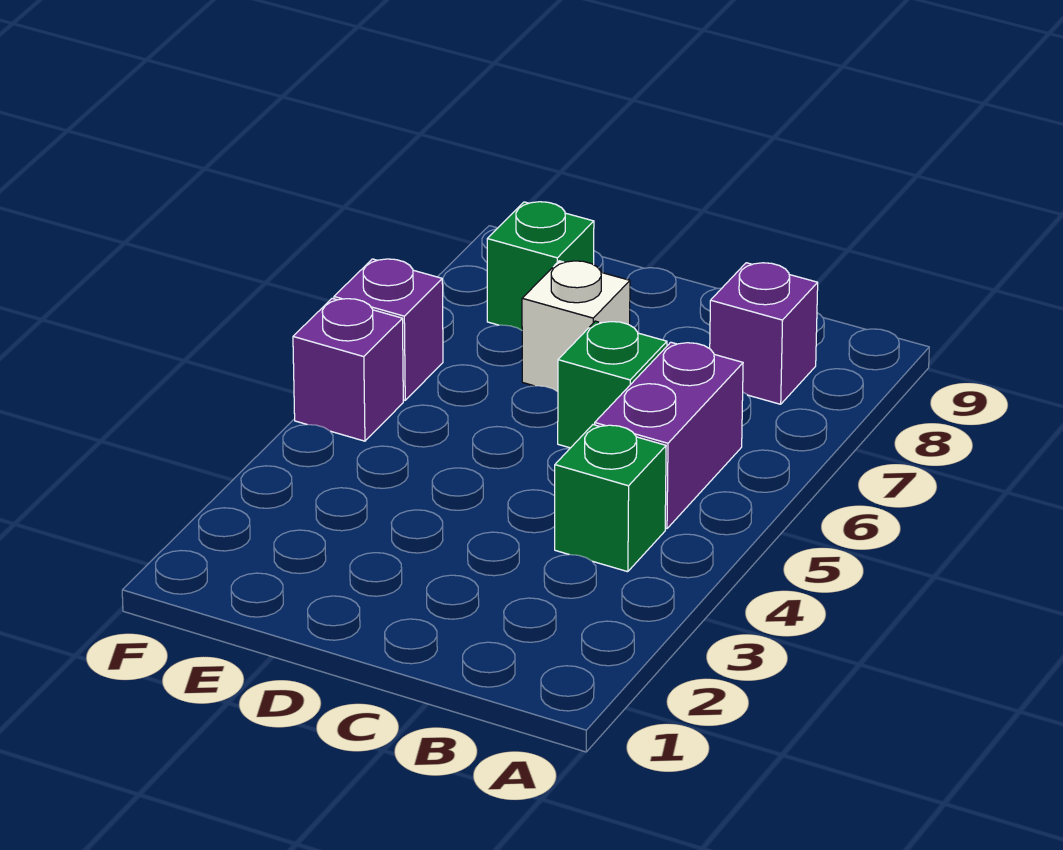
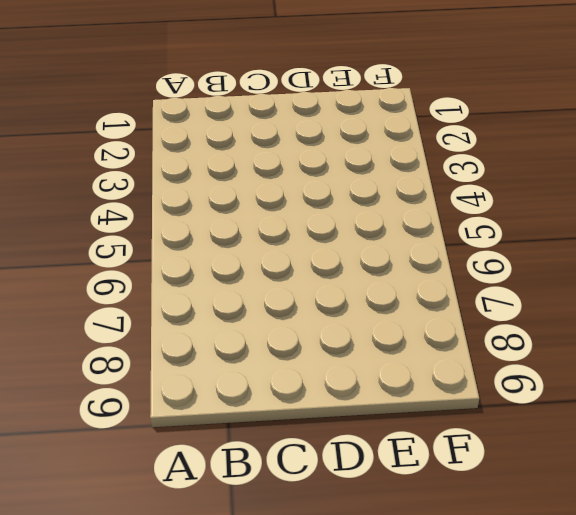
none -> green 1x1 brick [555,425,666,572]
none -> purple 1x2 brick [595,342,743,529]

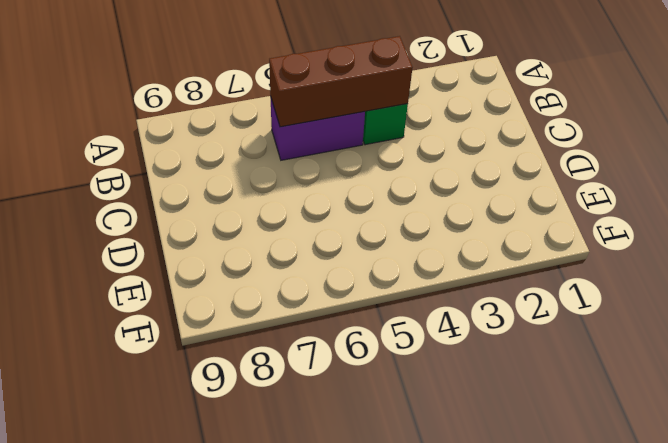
brown 1x3 brick [269,36,413,127] -> none
none -> purple 1x1 brick [710,263,818,404]
none -> green 1x1 brick [558,321,667,448]

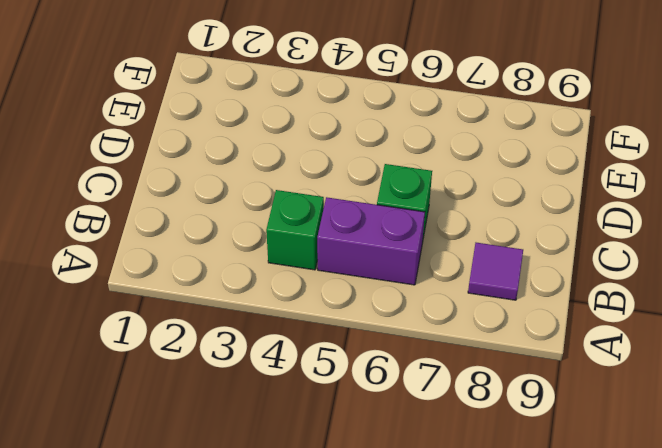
purple 1x1 tile [468,243,523,300] -> purple 1x1 brick [710,263,818,404]
none -> white 1x1 brick [522,261,630,392]
none -> green 1x1 brick [487,202,594,330]

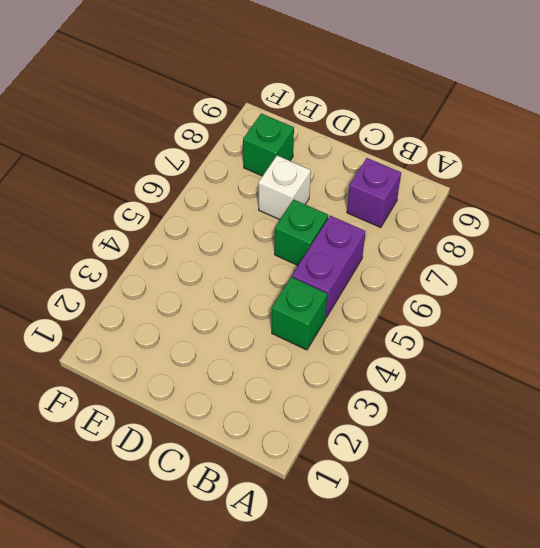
none -> purple 1x1 brick [293,298,403,441]
none -> purple 1x1 brick [334,259,443,400]

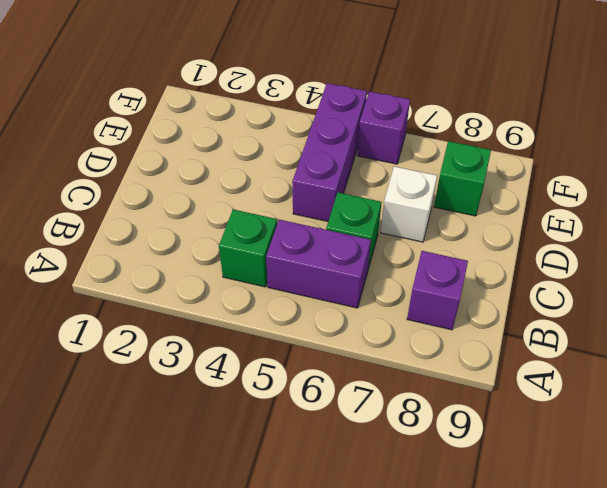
purple 1x3 brick [292,83,367,221] -> purple 1x1 brick [293,298,403,441]

